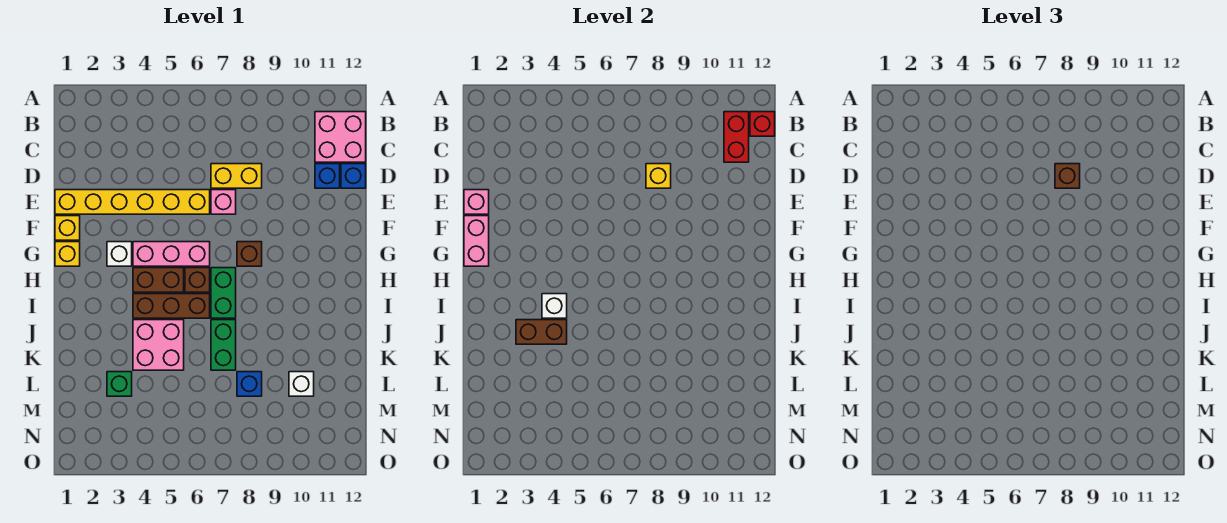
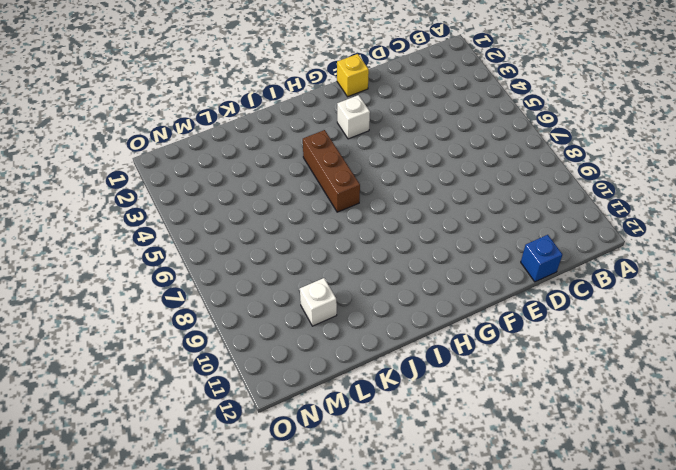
none -> pink 2x2 brick [315,112,366,162]
none -> yellow 1x2 brick [211,164,262,188]
none -> blue 1x1 brick [315,164,340,188]

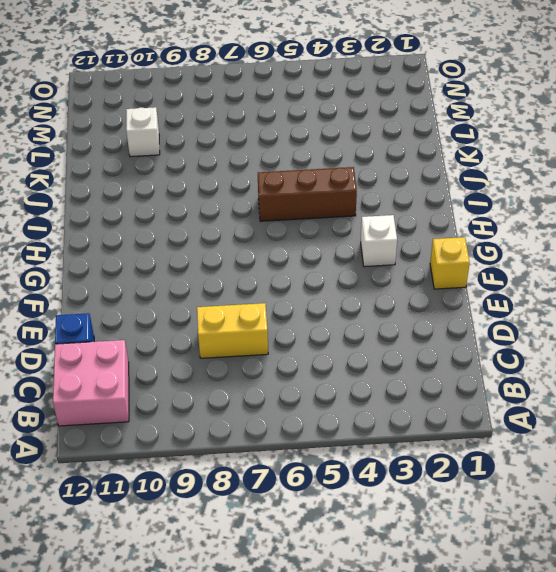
none -> blue 1x1 brick [315,164,340,188]
none -> yellow 1x6 brick [55,190,210,214]
none -> pink 1x1 brick [211,190,236,214]

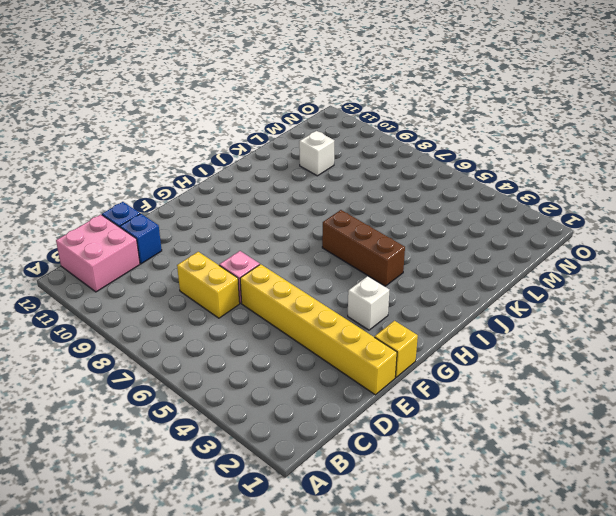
none -> yellow 1x1 brick [55,242,80,266]
none -> pink 1x3 brick [133,242,210,266]
none -> brown 1x1 brick [237,242,262,266]

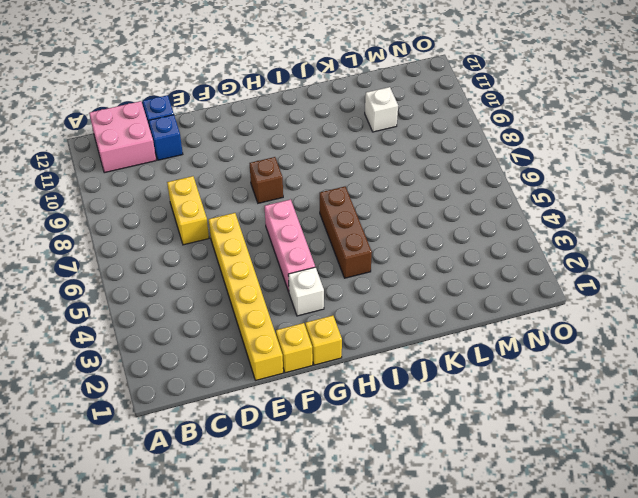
none -> pink 1x1 brick [211,190,236,214]
none -> brown 1x2 brick [133,268,184,292]
none -> brown 1x1 brick [185,268,210,292]

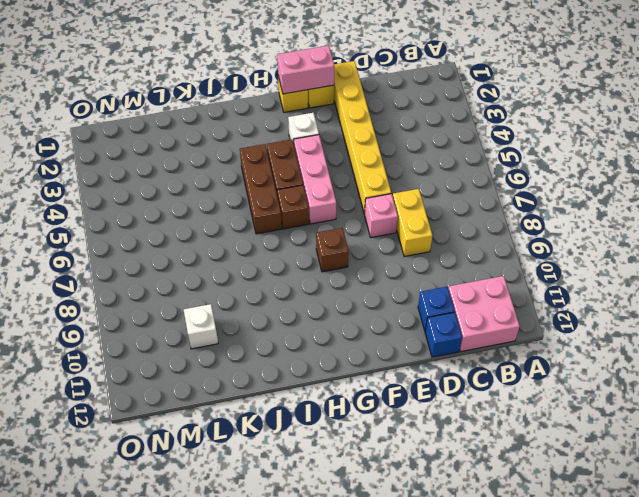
none -> green 1x2 brick [211,268,236,318]
none -> pink 2x2 brick [133,320,184,370]
none -> green 1x2 brick [211,320,236,370]

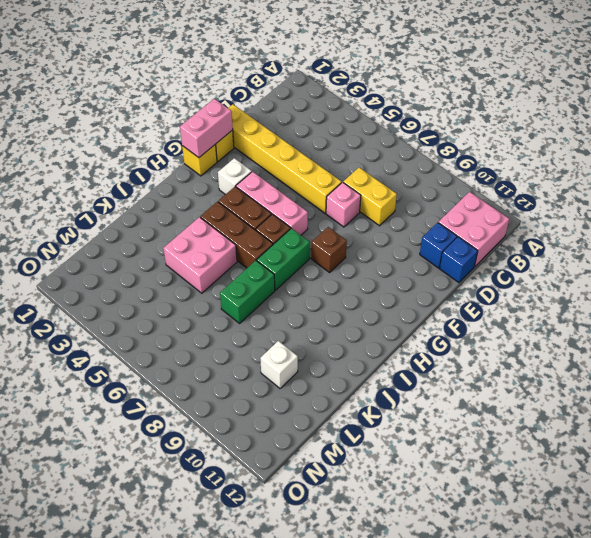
none -> green 1x1 brick [107,372,132,396]
none -> blue 1x1 brick [237,372,262,396]
none -> red 1x2 brick [724,112,749,162]

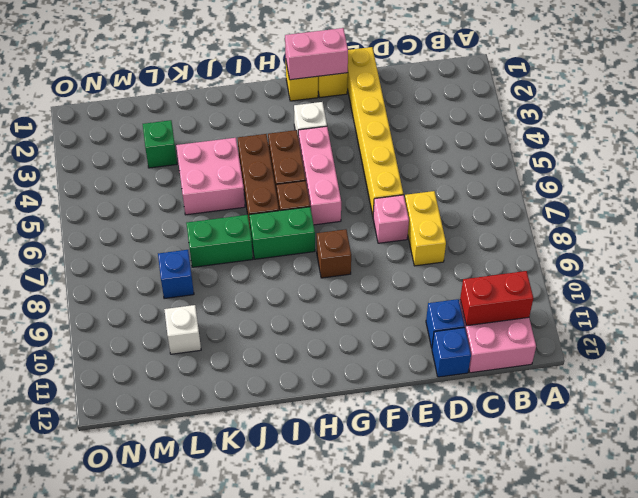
none -> red 1x1 brick [750,112,775,136]
none -> yellow 1x1 brick [646,164,671,188]
none -> pink 1x1 brick [464,190,489,214]

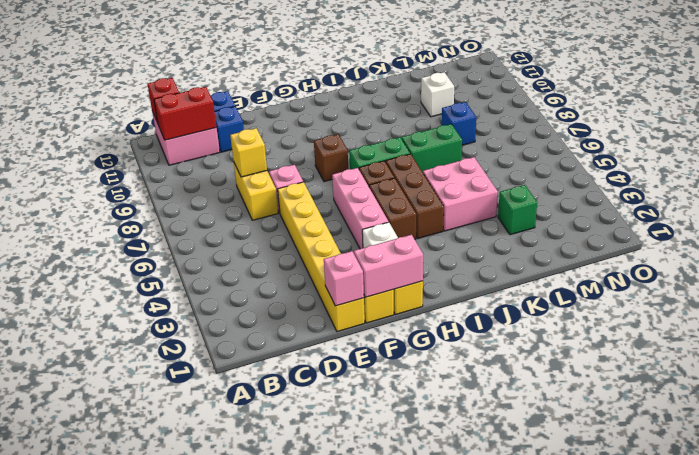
none -> white 1x1 brick [542,294,567,318]
none -> brown 1x2 brick [516,320,567,344]
none -> brown 1x1 brick [1055,164,1080,188]

